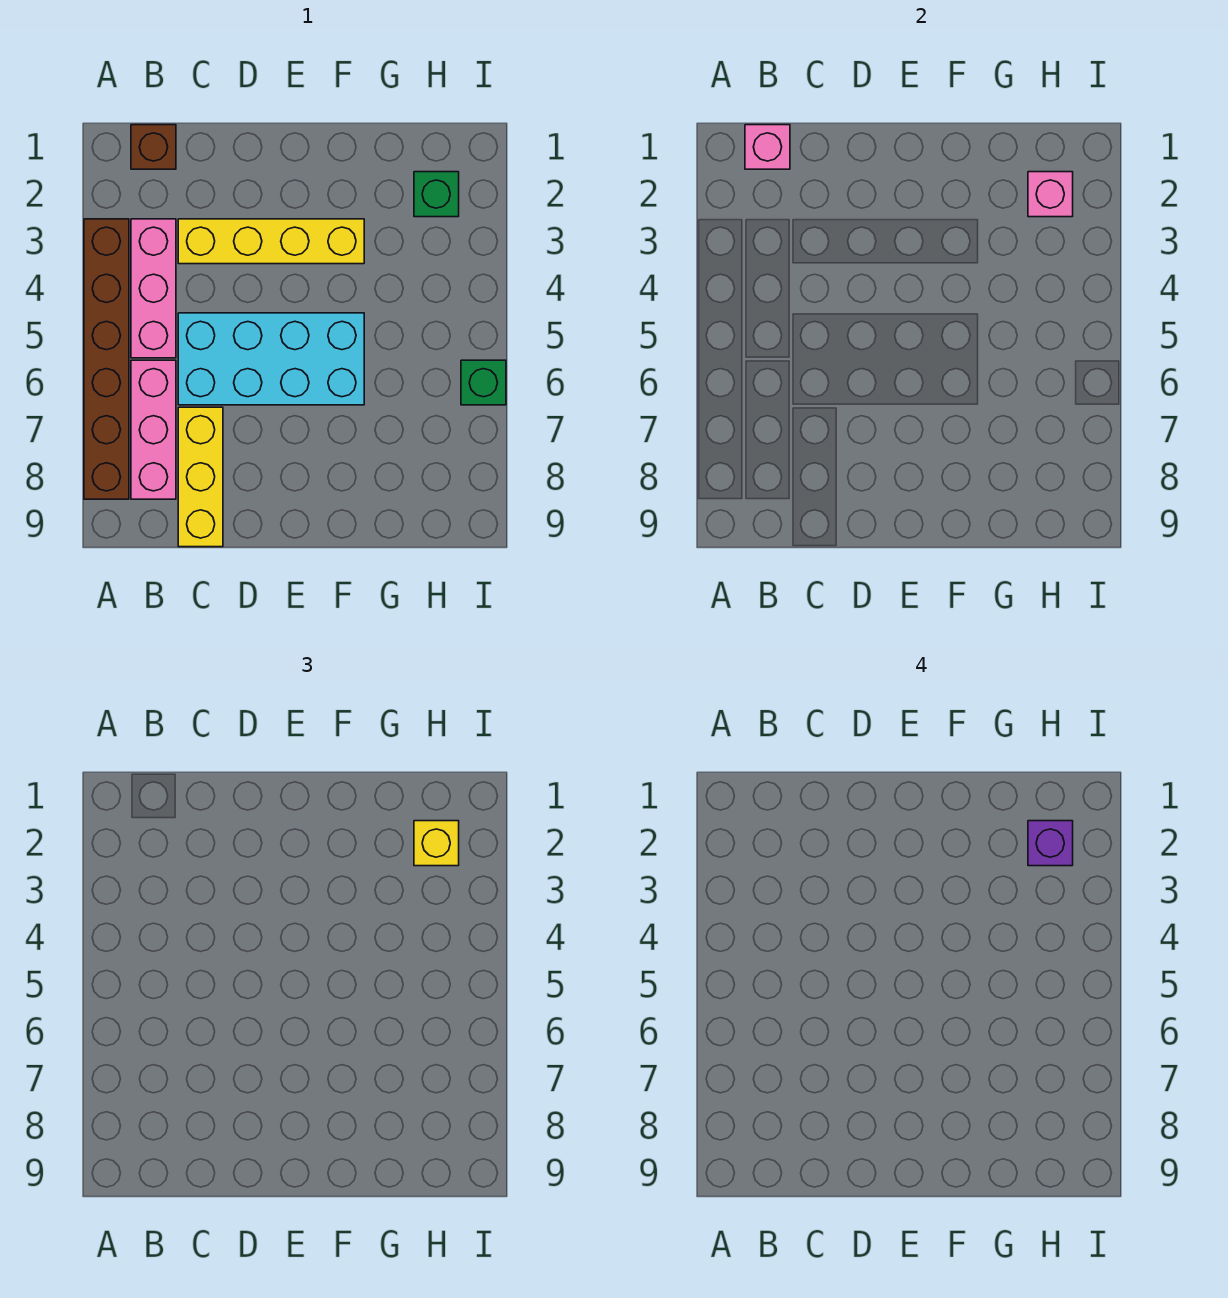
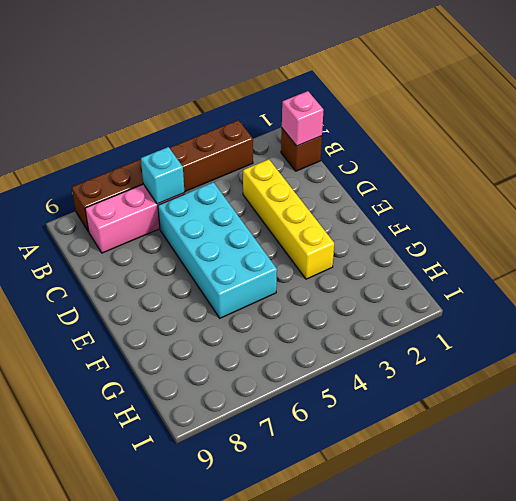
cyan 1x1 brick [141,147,184,204] -> none
none -> pink 1x3 brick [131,219,176,358]
none -> yellow 1x3 brick [178,407,223,547]
none -> green 1x1 brick [414,172,459,217]

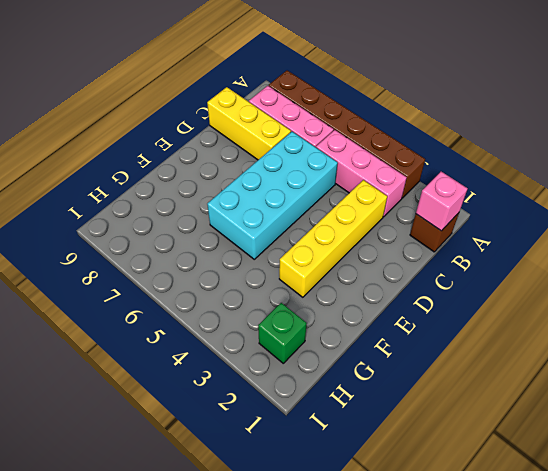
none -> green 1x1 brick [461,360,506,405]
none -> pink 1x1 brick [1028,172,1073,217]
none -> yellow 1x1 brick [414,821,459,866]

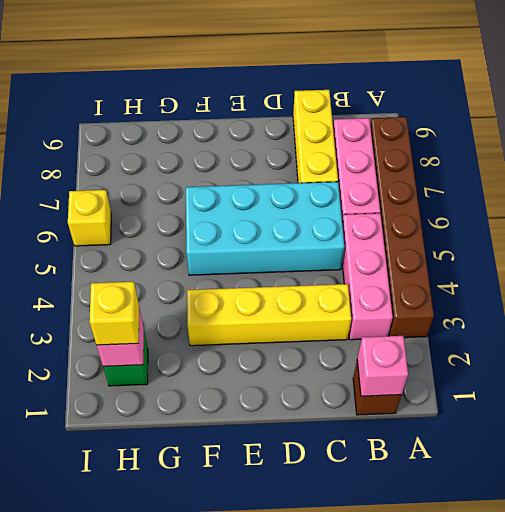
yellow 1x1 brick [68,190,111,246] -> green 1x1 brick [461,360,506,405]
none -> purple 1x1 brick [1028,821,1073,866]

